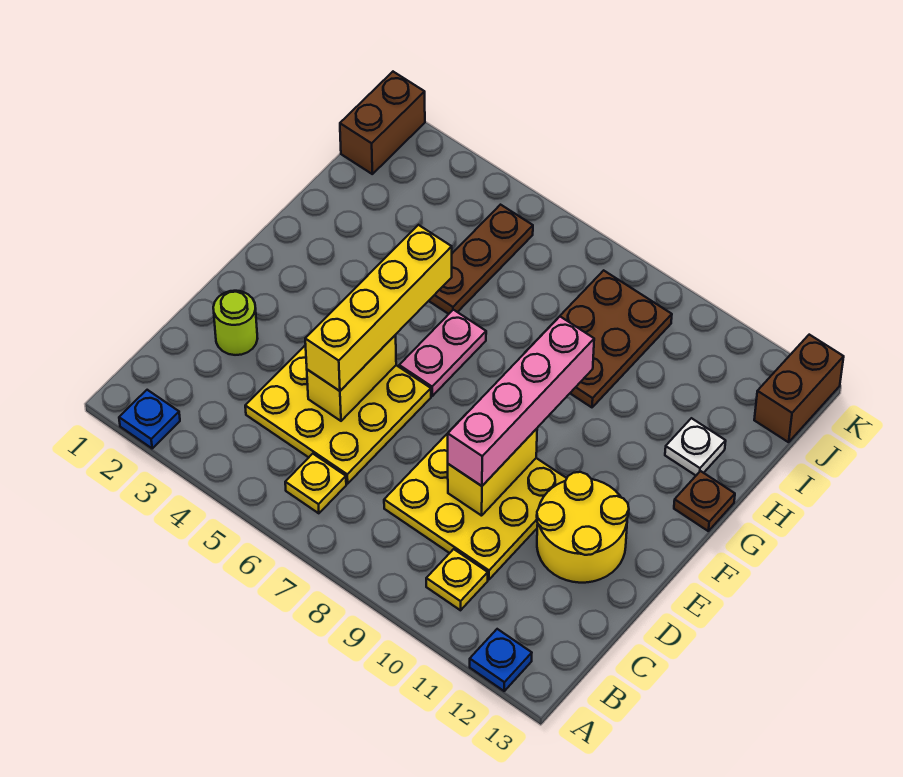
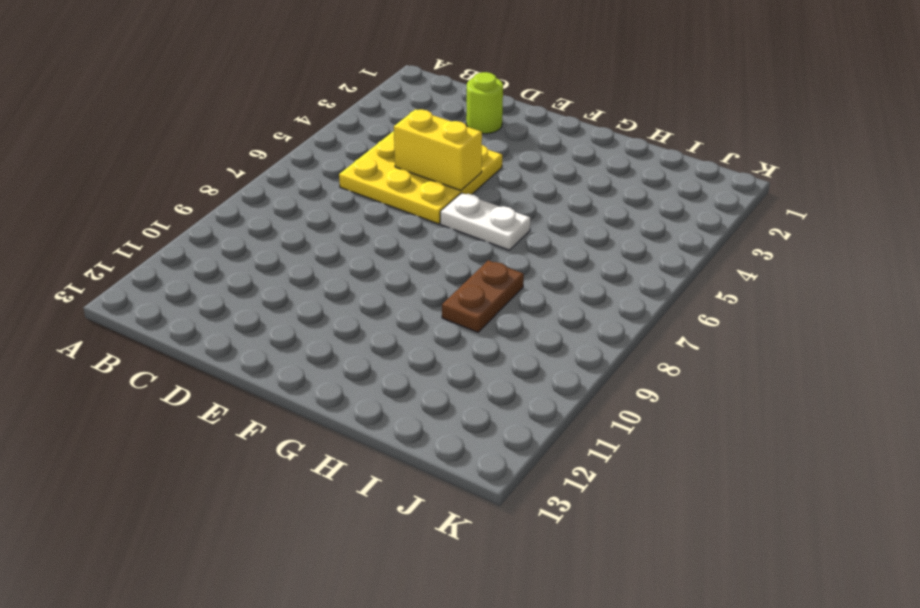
white 1x2 plate [440,193,530,250] -> pink 1x2 plate [399,310,486,396]
brown 1x2 plate [442,260,524,332] -> brown 2x3 plate [533,270,672,407]
none -> blue 1x1 plate [119,390,180,448]
none -> blue 1x1 plate [470,629,532,691]
none -> yellow 1x1 plate [285,454,346,513]

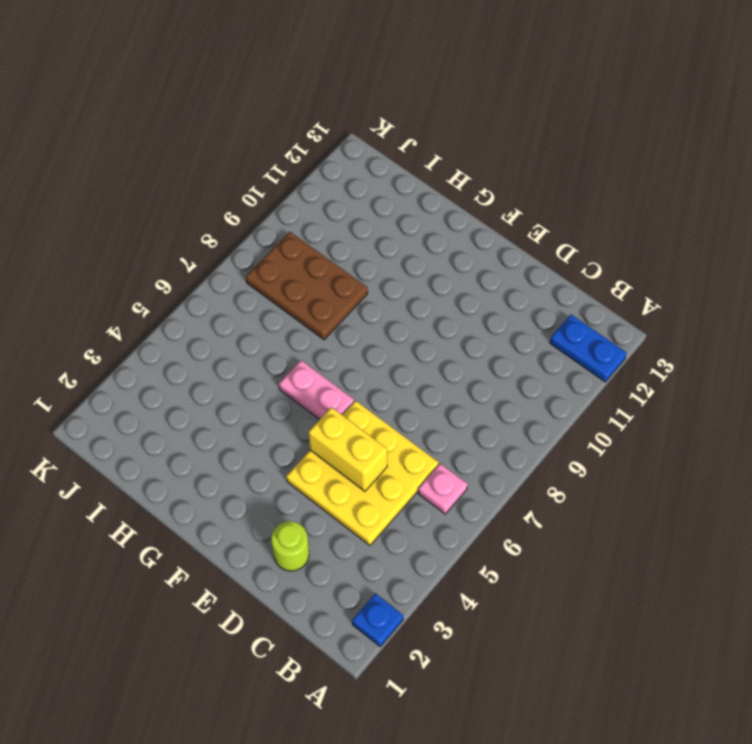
blue 1x2 plate [550,314,627,382] -> blue 1x1 plate [470,629,532,691]
pink 1x1 plate [418,464,468,514] -> yellow 1x1 plate [285,454,346,513]
none -> yellow 1x1 plate [426,549,488,610]
none -> yellow 3x3 plate [384,413,567,580]
none -> yellow 2x2 round brick [537,472,629,583]

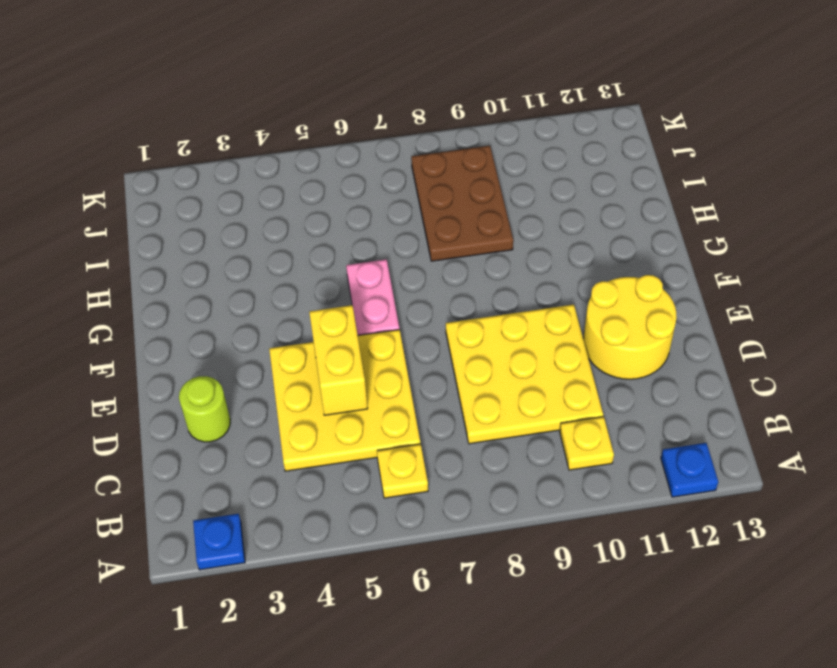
none -> brown 1x1 plate [674,471,735,531]
none -> brown 1x3 plate [429,205,533,314]
none -> white 1x1 plate [665,418,726,475]

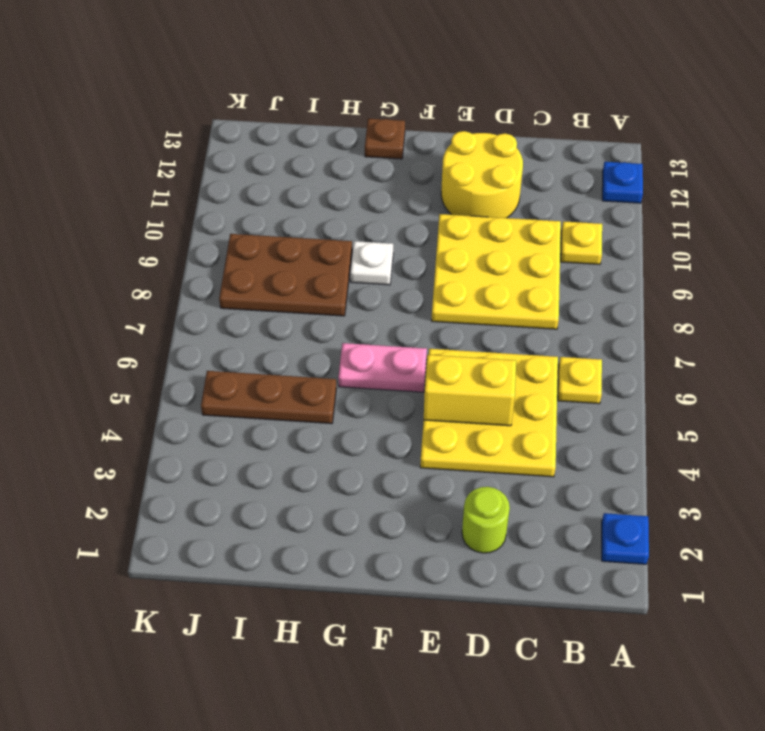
white 1x1 plate [350,241,393,285] -> white 1x1 plate moved to [665,418,726,475]
none -> brown 1x2 brick [340,72,425,174]
none -> brown 1x2 brick [754,335,844,442]
none -> yellow 1x2 brick [448,429,537,516]

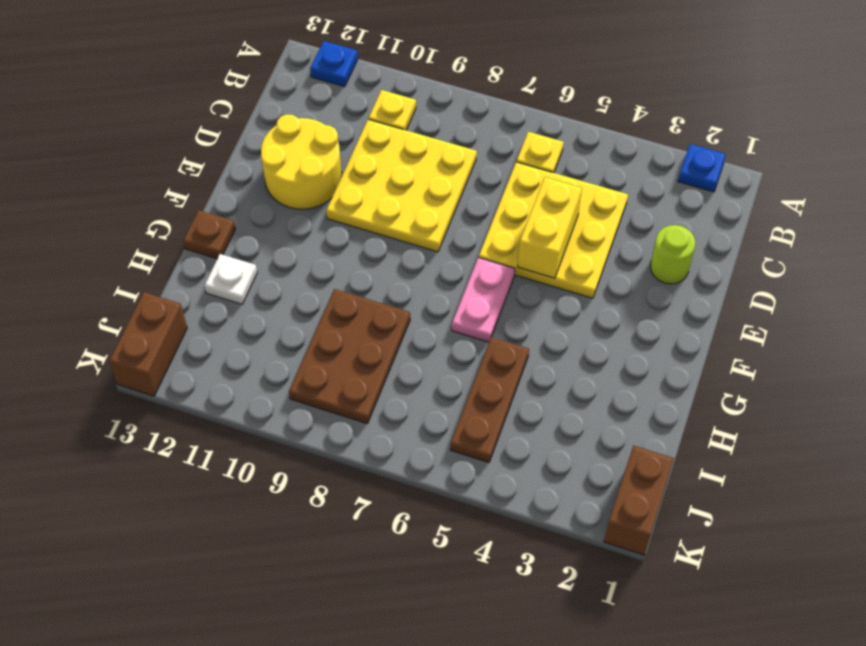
none -> yellow 1x2 brick [448,429,537,516]
none -> yellow 1x4 brick [305,225,452,391]
none -> pink 1x4 brick [448,317,594,486]

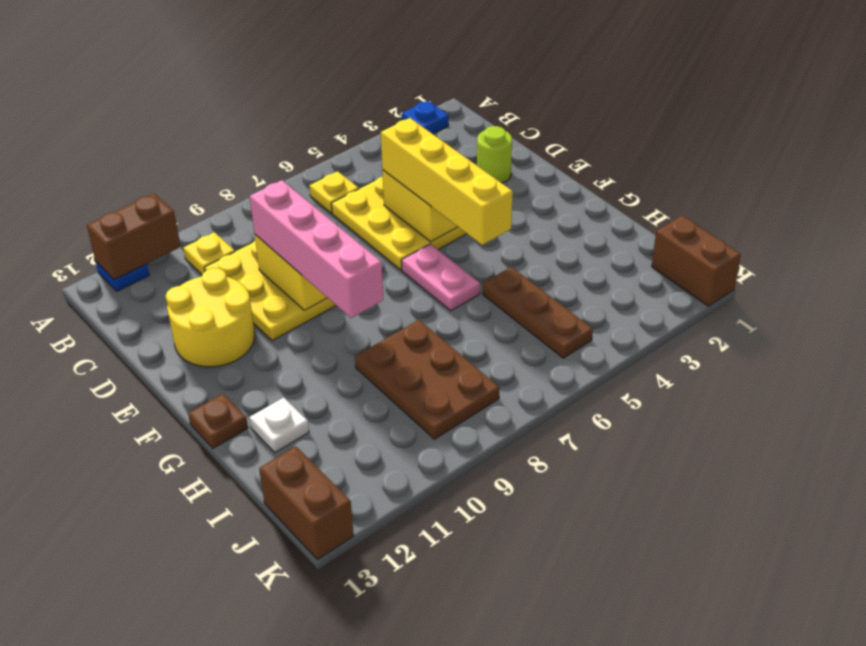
brown 1x2 brick [87,193,180,280] -> none

